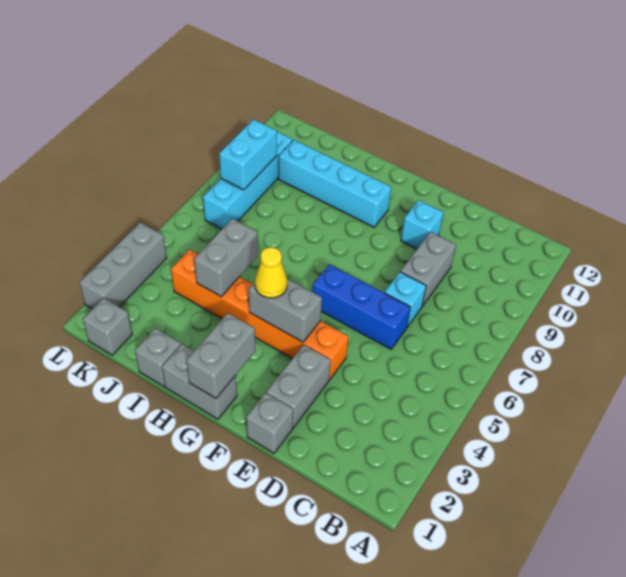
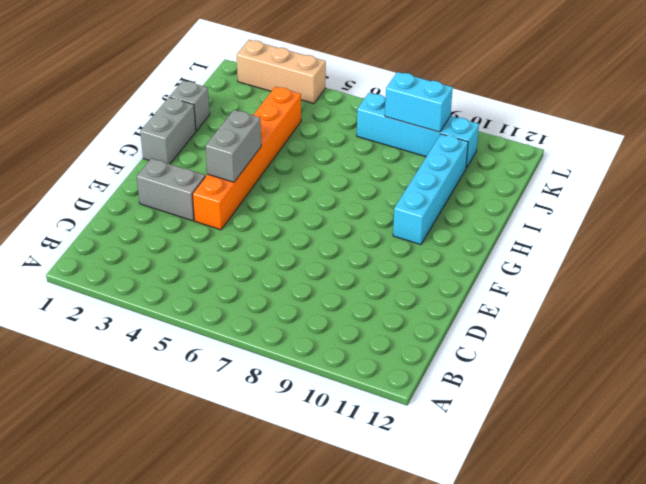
tan 1x3 brick [237,40,326,104] -> grey 1x3 brick [80,223,166,309]
none -> blue 1x3 brick [313,264,410,349]
none -> cyan 1x1 brick [384,272,426,327]
none -> grey 1x2 brick [400,232,456,306]

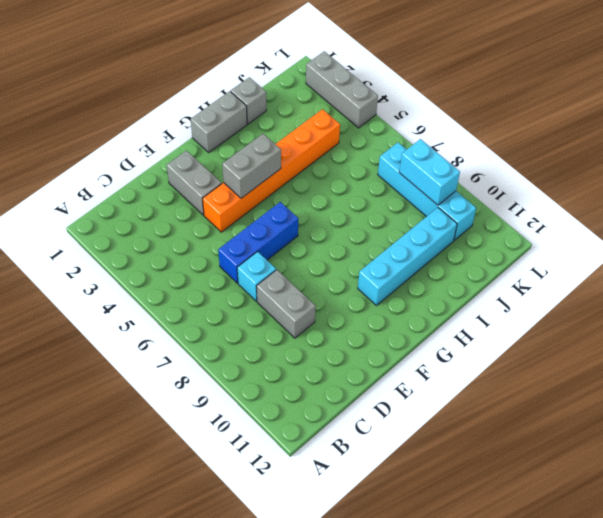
none -> grey 1x1 brick [246,393,293,453]
none -> cyan 1x1 brick [401,200,443,249]
none -> grey 1x1 brick [83,298,132,355]

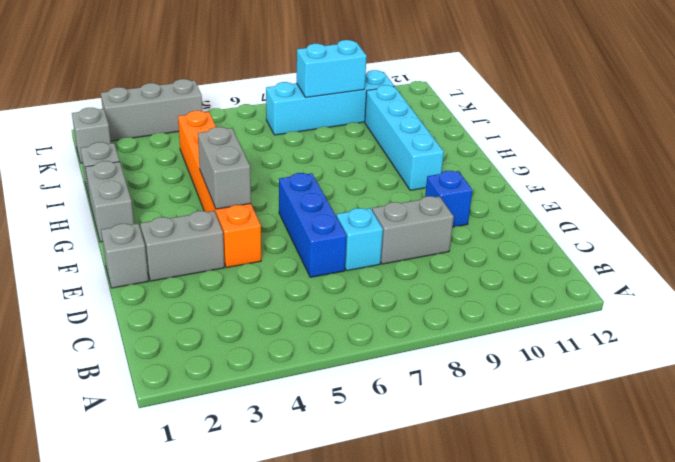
blue 1x1 brick [425,171,473,227] -> cyan 1x1 brick [401,200,443,249]
none -> grey 1x2 brick [186,313,255,398]
none -> grey 1x2 brick [194,218,258,297]
none -> yellow 1x1 cone [255,247,287,298]

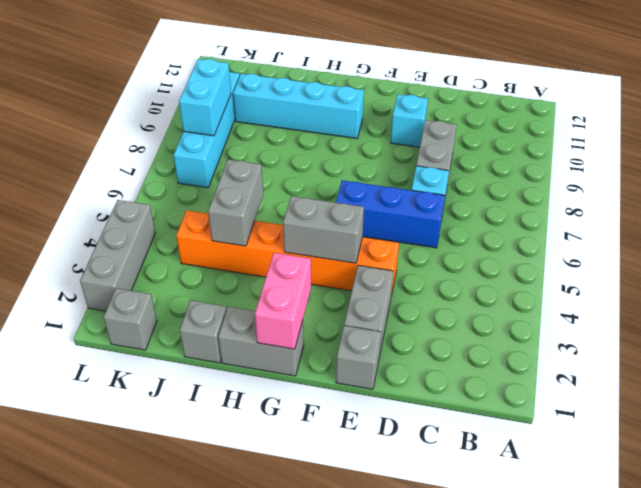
pink 1x2 brick [255,253,311,349] -> grey 1x2 brick [186,313,255,398]
none -> yellow 1x1 cone [255,247,287,298]

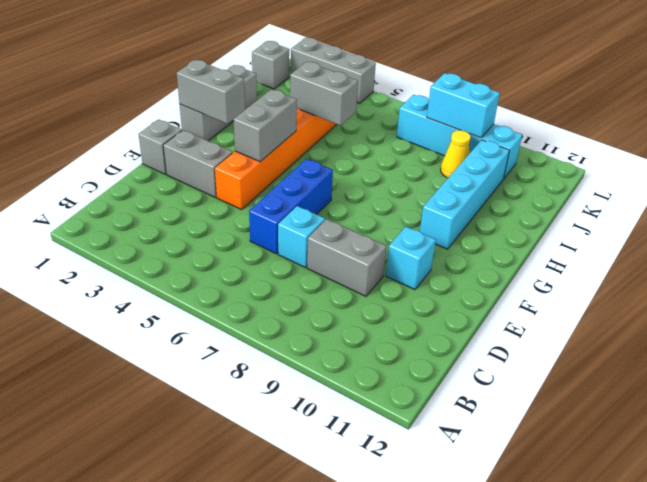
yellow 1x1 cone [441,130,471,178] -> yellow 1x1 cone moved to [255,247,287,298]

